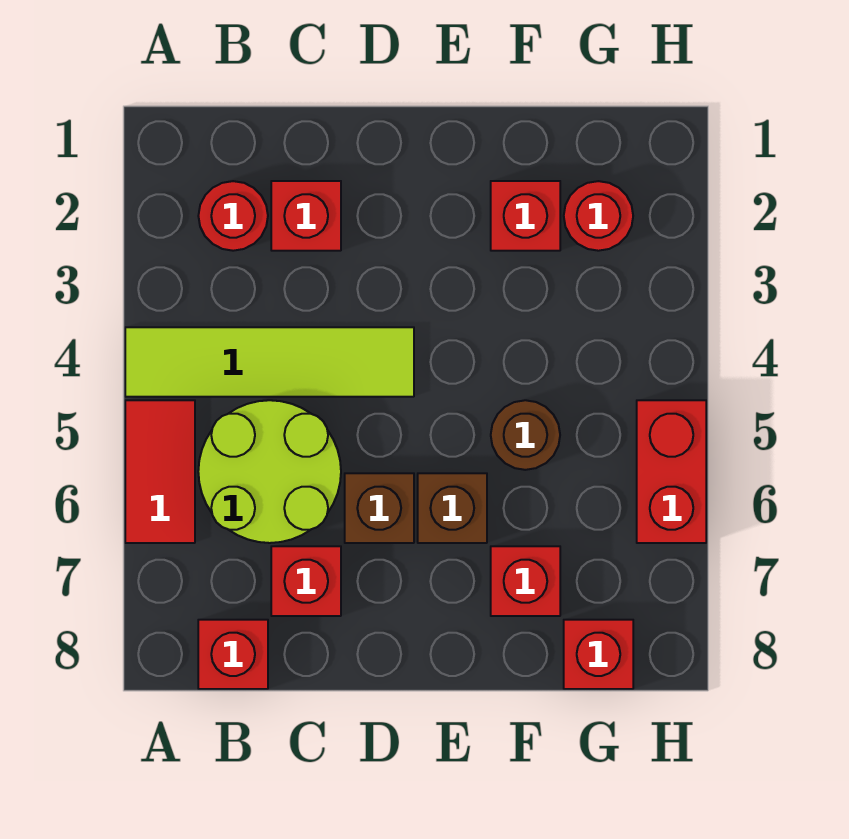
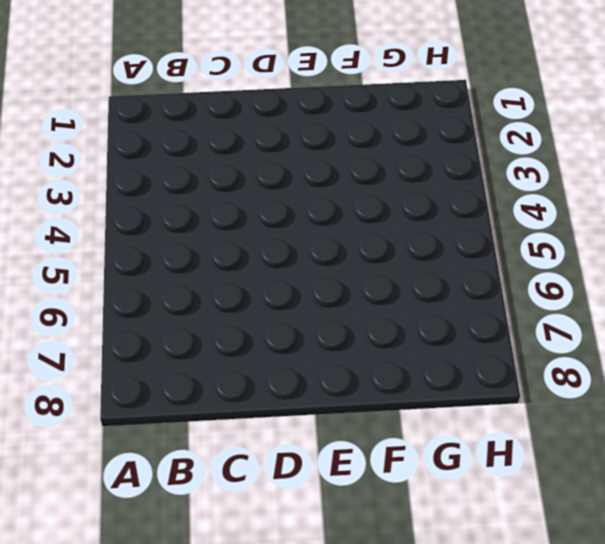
none -> lime 1x4 tile [125,327,414,397]
none -> red 1x2 tile [125,400,195,543]
none -> red 1x1 round brick [198,181,268,251]

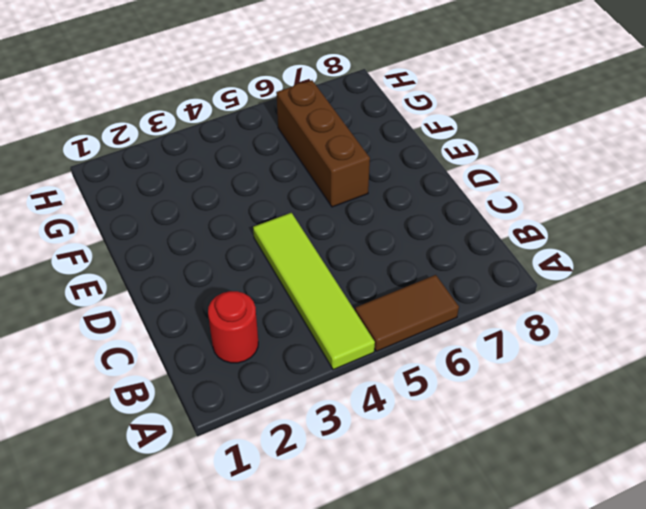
brown 1x2 tile [355,275,459,351] -> red 1x2 tile [125,400,195,543]
brown 1x3 brick [276,80,370,207] -> brown 1x1 brick [418,473,487,543]
none -> lime 2x2 round brick [198,400,341,543]
none -> red 1x1 brick [198,620,268,689]
none -> red 1x1 brick [271,181,341,251]

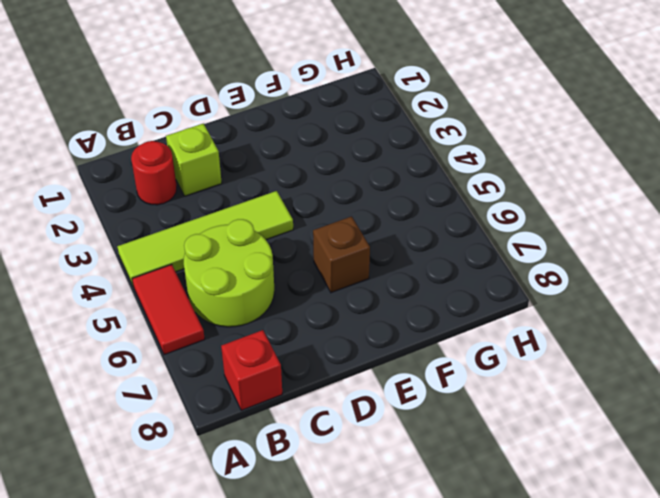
lime 1x1 brick [166,124,222,196] -> red 1x1 brick [271,181,341,251]
none -> red 1x1 brick [271,546,341,616]
none -> brown 1x1 brick [345,473,414,543]
none -> red 1x1 brick [491,181,560,251]

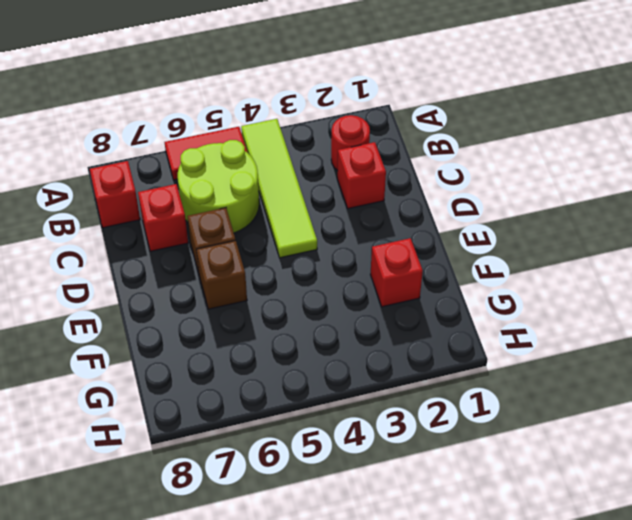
none -> brown 1x1 round brick [491,400,560,470]
none -> red 1x1 brick [491,546,560,616]
none -> red 1x1 round brick [564,181,633,251]

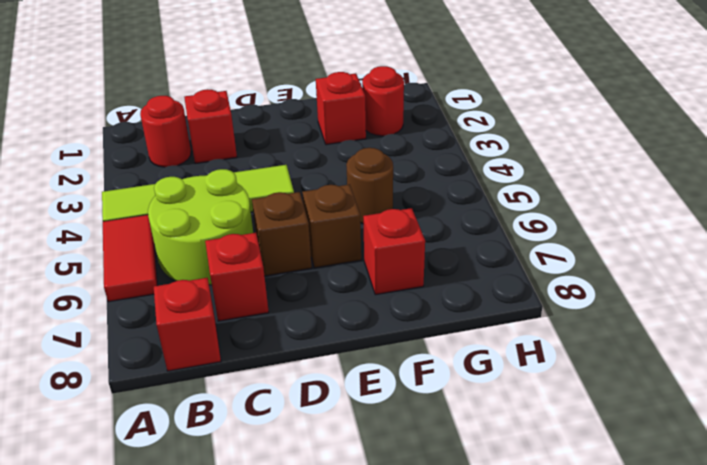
none -> red 1x1 brick [564,620,633,689]
none -> red 1x2 brick [637,400,706,543]

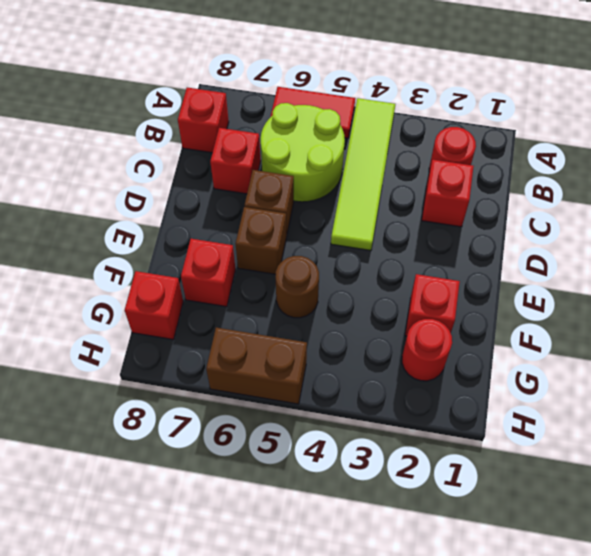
brown 1x2 brick [206,328,307,404] -> red 1x2 brick [637,400,706,543]

